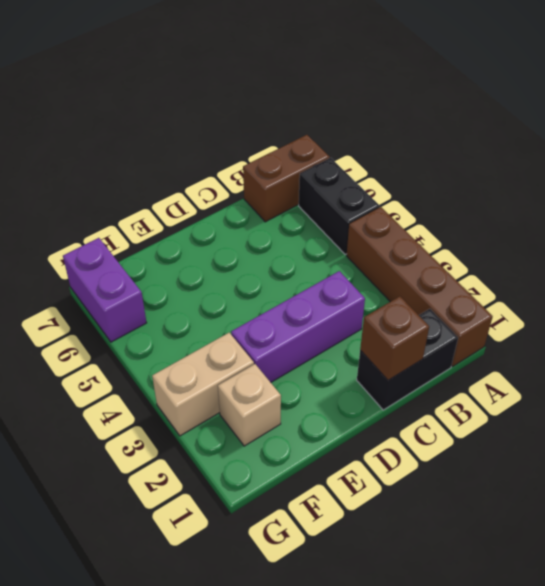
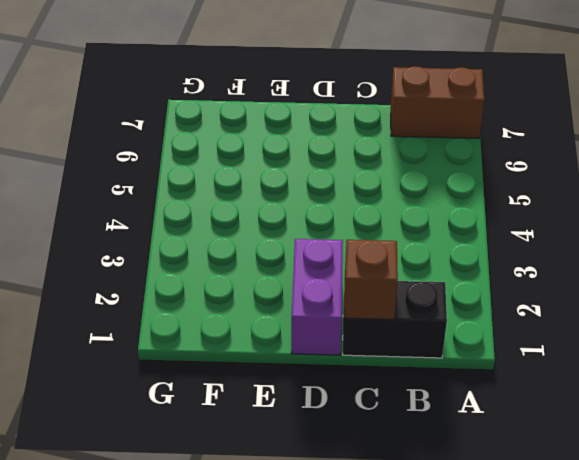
purple 1x2 brick [292,239,343,355] -> purple 1x2 brick moved to [63,238,147,342]
none -> brown 1x4 brick [346,207,493,366]
none -> black 1x2 brick [299,158,380,254]

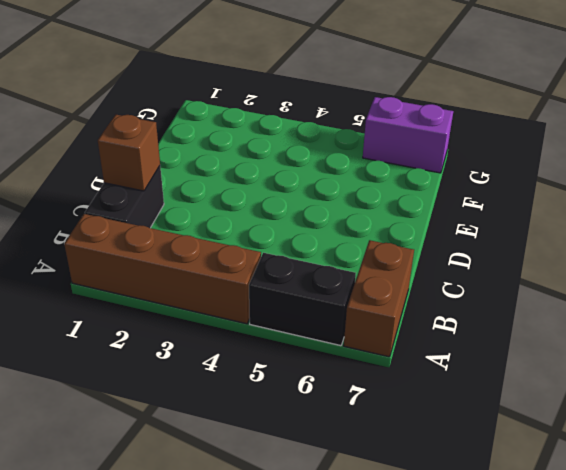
none -> purple 1x3 brick [231,271,365,382]
none -> tan 1x1 brick [218,364,281,446]

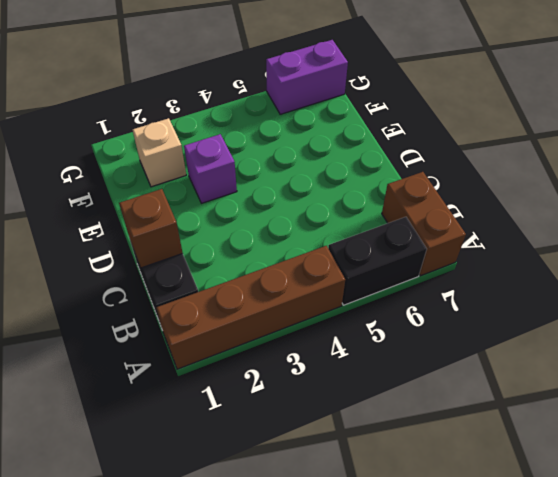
purple 1x1 brick [184,134,237,203] -> purple 1x3 brick [231,271,365,382]
none -> tan 1x2 brick [152,333,254,436]

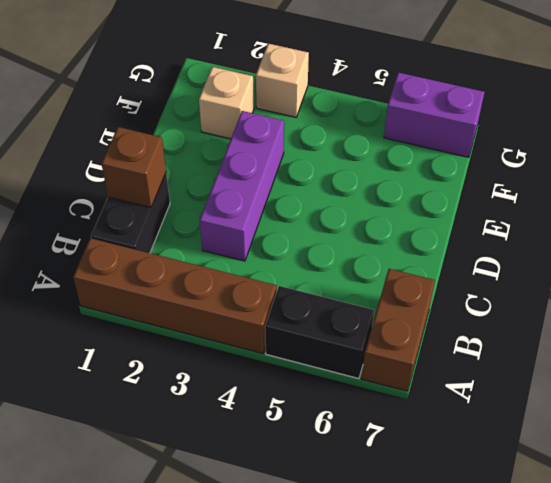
tan 1x1 brick [256,44,309,117] -> tan 1x2 brick [152,333,254,436]

